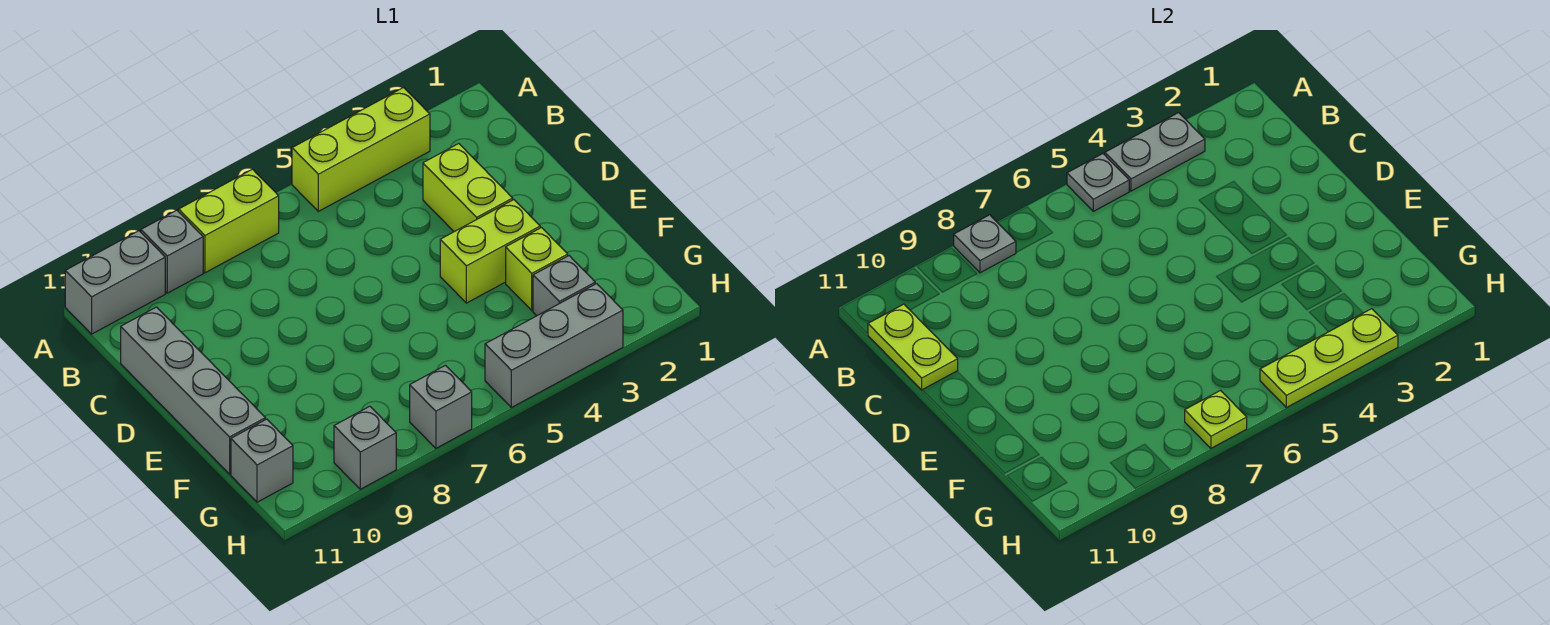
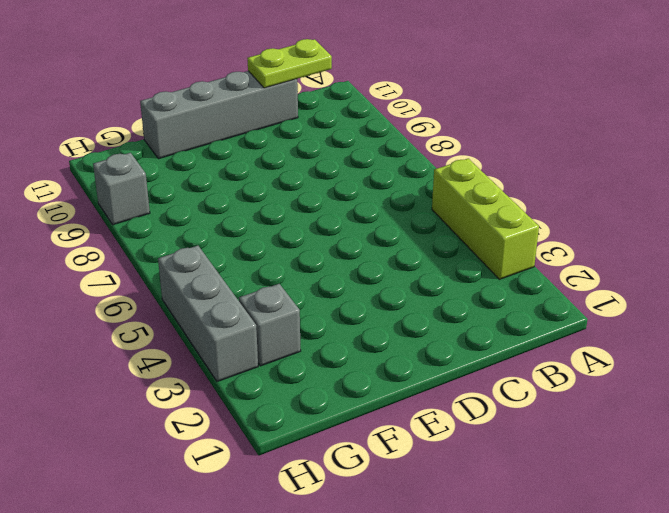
none -> lime 1x2 brick [179,169,279,273]
none -> grey 1x1 brick [141,210,203,293]
none -> grey 1x2 brick [65,231,165,334]

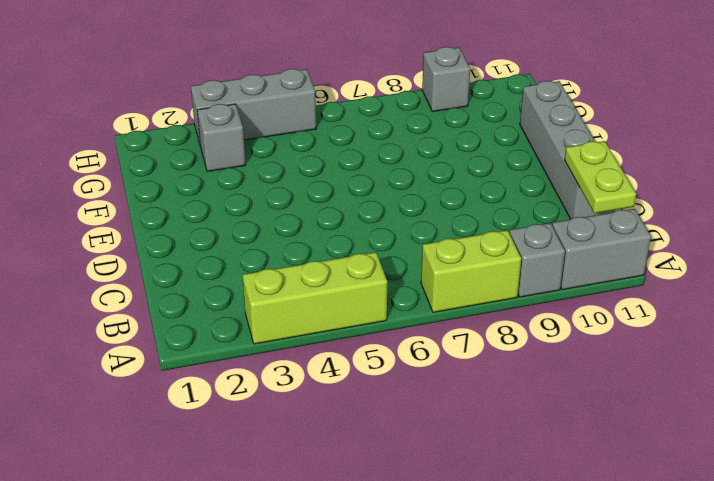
none -> lime 1x2 brick [423,144,513,232]
none -> lime 1x2 brick [440,200,540,303]
none -> lime 1x1 brick [506,228,568,311]

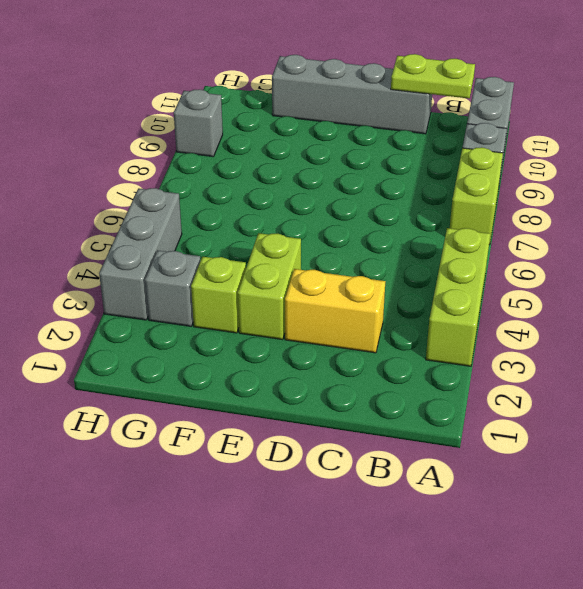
yellow 1x2 brick [285,269,385,353] -> lime 1x2 brick [423,144,513,232]
none -> grey 1x1 brick [231,419,293,502]
none -> grey 1x1 brick [410,365,472,448]
none -> grey 1x2 plate [1105,113,1205,191]

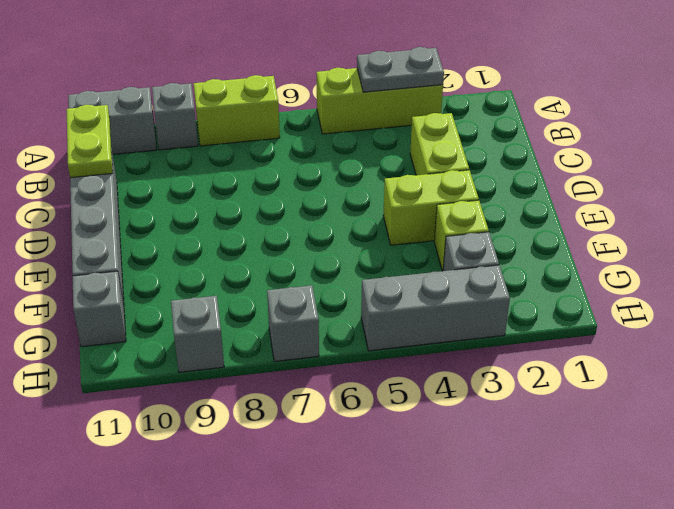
none -> grey 1x1 plate [1067,154,1129,211]
none -> grey 1x1 plate [954,215,1016,273]
none -> lime 1x3 plate [1260,309,1398,408]

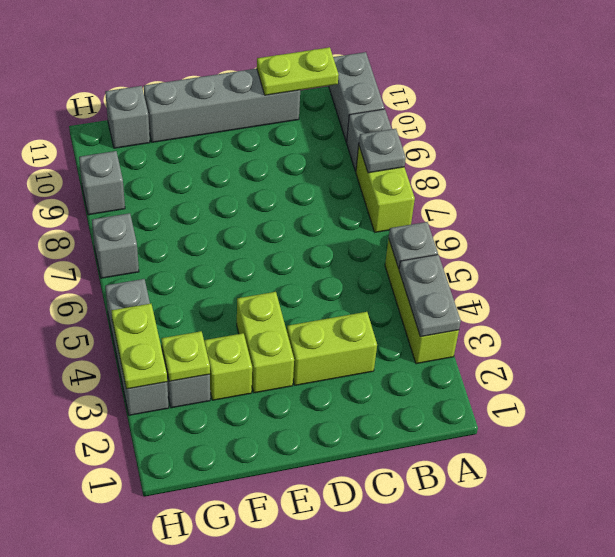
lime 1x1 plate [161,331,210,381] -> lime 1x1 plate moved to [1185,391,1247,448]
lime 1x2 plate [111,304,167,389] -> lime 1x3 plate [1260,309,1398,408]

